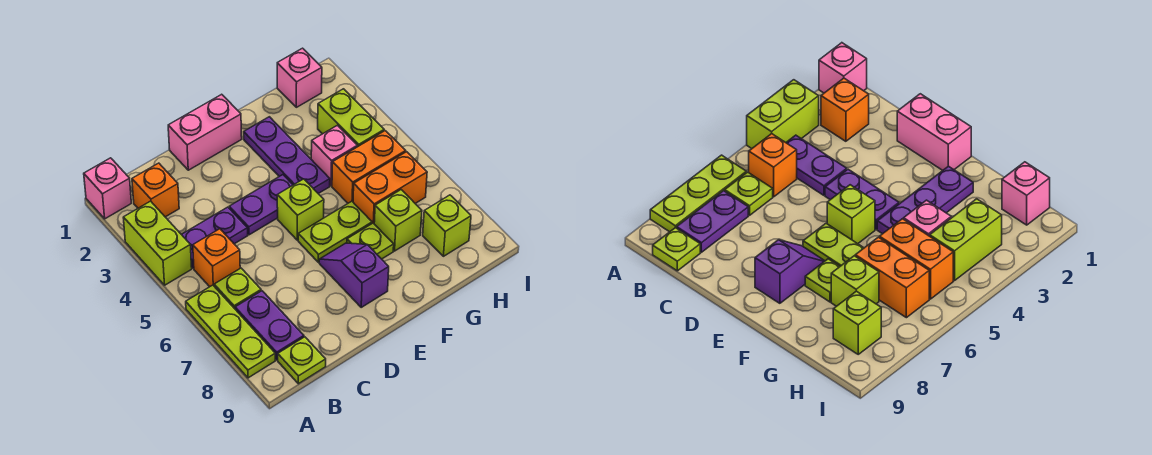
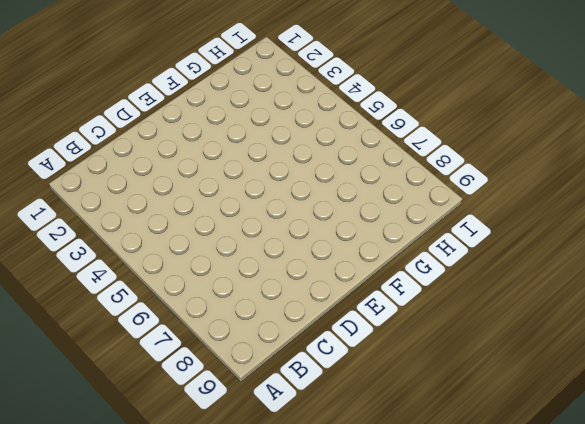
none -> pink 1x1 brick [84,158,131,219]
none -> lime 1x2 brick [123,201,192,285]
none -> lime 1x3 plate [186,285,275,378]

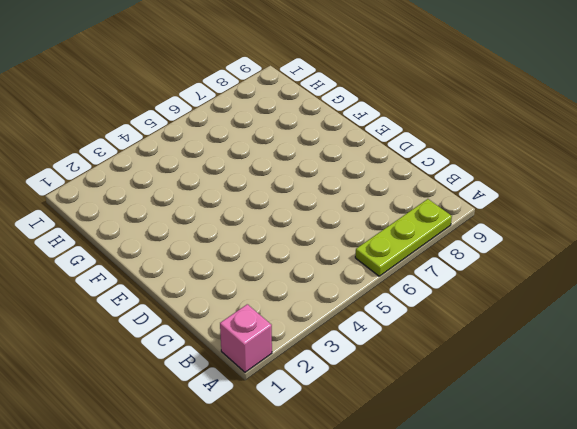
none -> lime 1x2 brick [123,201,192,285]
none -> orange 1x1 brick [132,163,179,217]
none -> purple 1x2 plate [181,207,248,268]

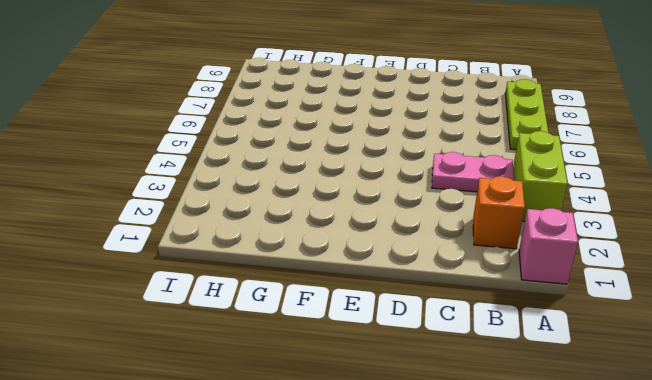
pink 1x2 plate [432,152,514,192] -> purple 1x2 plate [181,207,248,268]
none -> orange 1x1 brick [193,229,240,287]
none -> lime 1x1 plate [214,268,261,309]
none -> purple 1x2 plate [235,291,304,360]

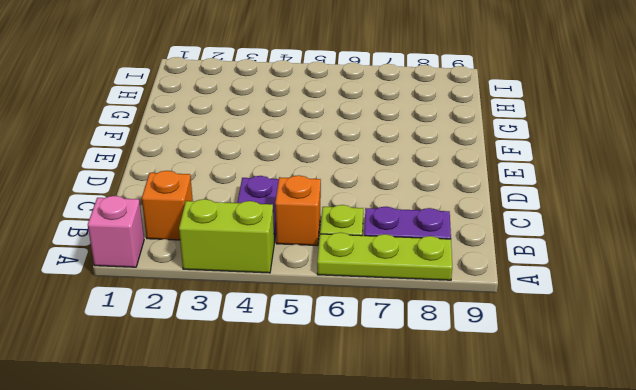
none -> lime 1x1 plate [278,337,326,384]
none -> pink 1x2 brick [168,94,242,170]
none -> purple 1x2 plate [229,175,293,235]

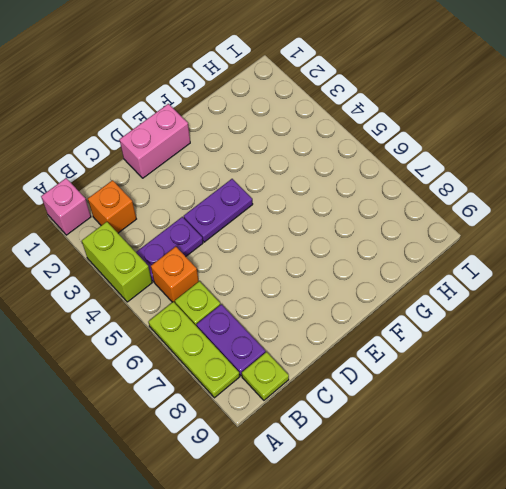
none -> lime 1x1 brick [277,179,324,240]
none -> lime 1x2 plate [298,201,372,262]
none -> purple 1x2 slope [319,243,389,307]

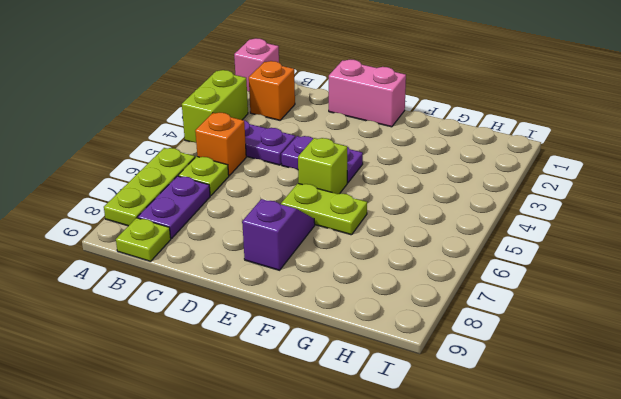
none -> purple 1x3 plate [244,117,330,194]
none -> lime 1x1 plate [347,223,394,259]
none -> pink 1x1 brick [311,125,357,186]

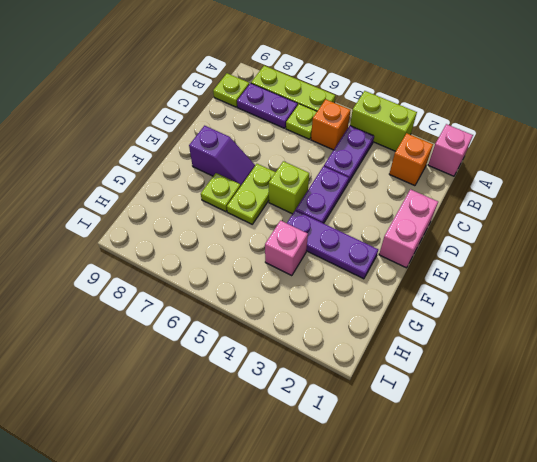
none -> orange 1x2 brick [332,131,406,203]
none -> orange 1x2 brick [353,152,427,223]
none -> lime 1x1 brick [374,190,422,251]

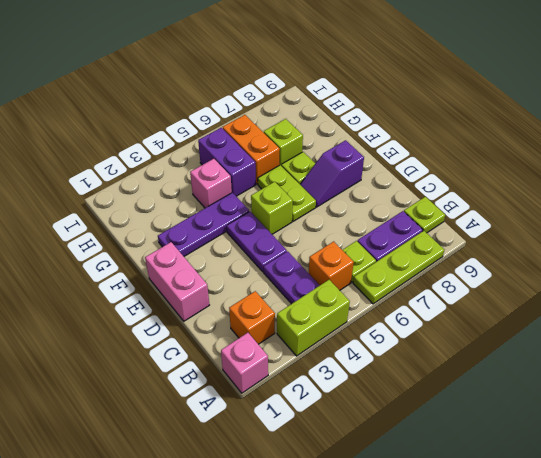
purple 1x2 brick [198,128,256,196] -> orange 1x2 brick [332,131,406,203]
none -> pink 1x1 brick [277,48,322,107]
none -> lime 1x2 brick [318,89,384,147]
none -> lime 1x1 brick [423,195,471,256]

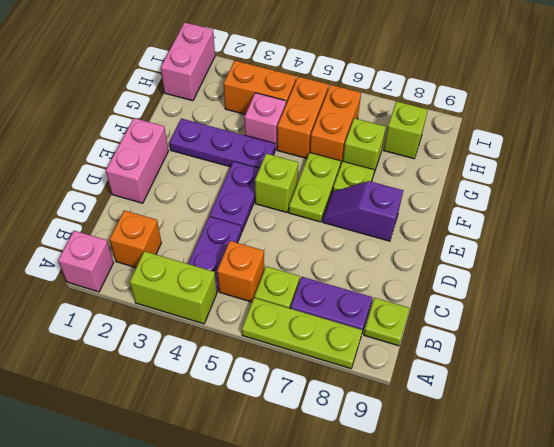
pink 1x2 brick [161,22,215,101] -> pink 1x1 brick [277,48,322,107]
orange 1x2 brick [224,61,296,114] -> lime 1x2 brick [318,89,384,147]

